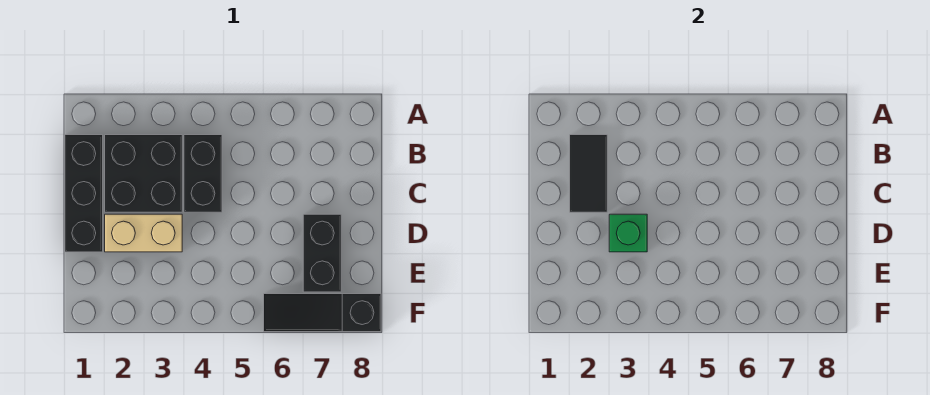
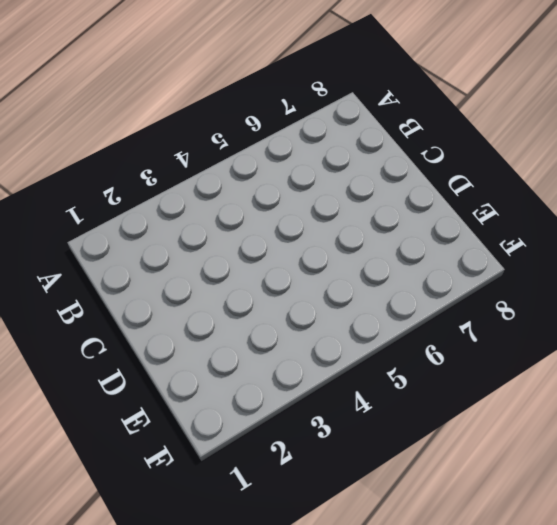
none -> black 1x3 brick [65,135,103,252]
none -> black 2x2 brick [105,135,182,212]

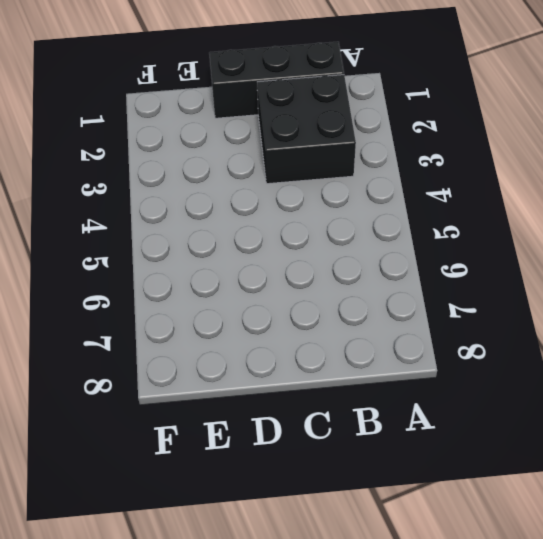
none -> black 1x2 brick [184,135,222,212]
none -> tan 1x2 brick [105,214,182,252]

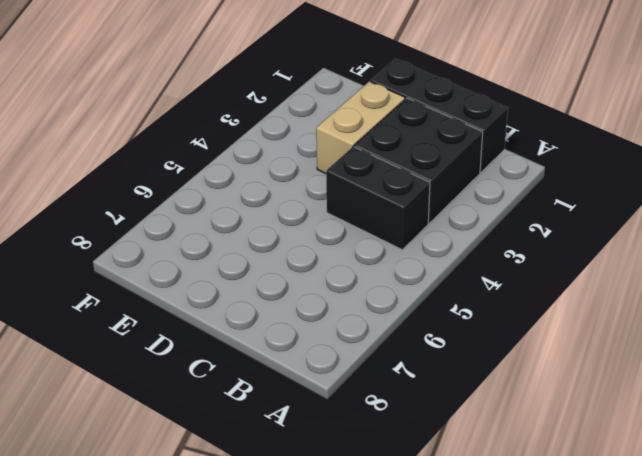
none -> black 1x2 brick [303,214,341,292]
none -> black 1x3 slope [264,294,381,332]

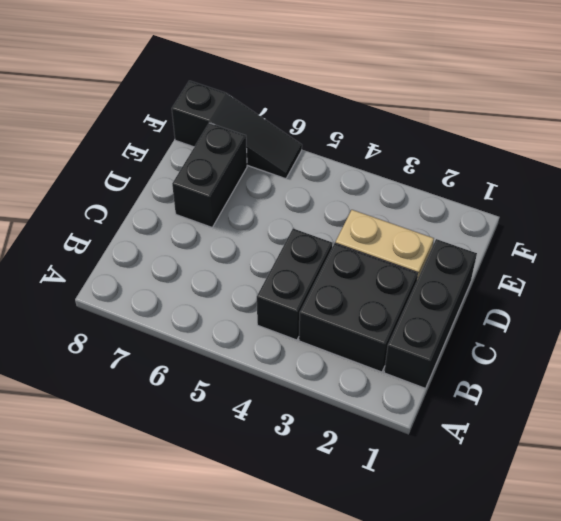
none -> black 1x2 tile [570,135,607,212]
none -> green 1x1 brick [609,214,647,252]

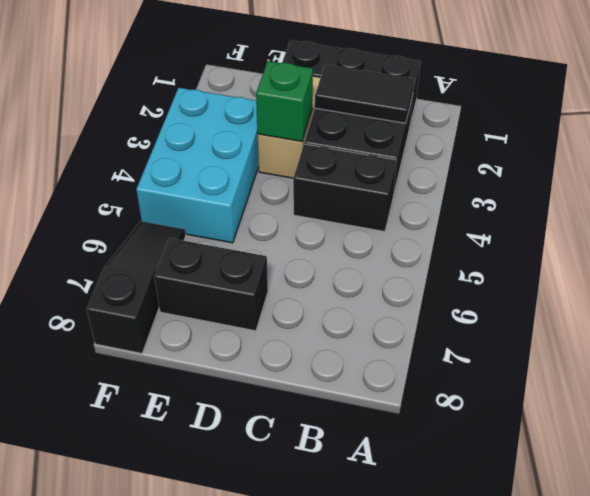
cyan 2x3 brick [136,88,259,243] -> none

